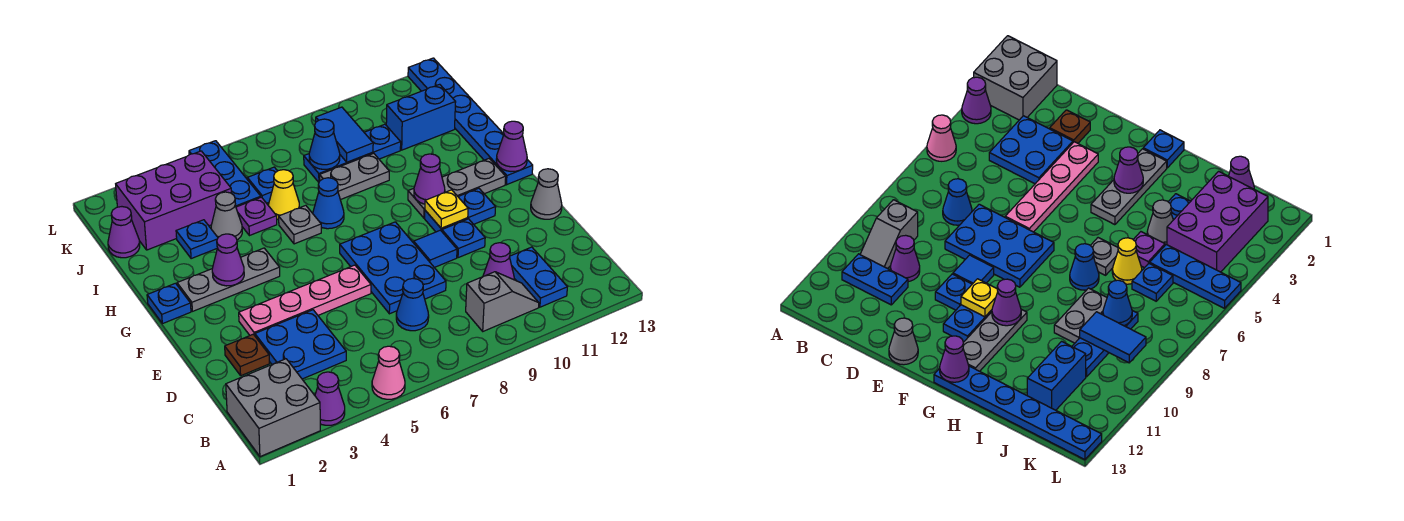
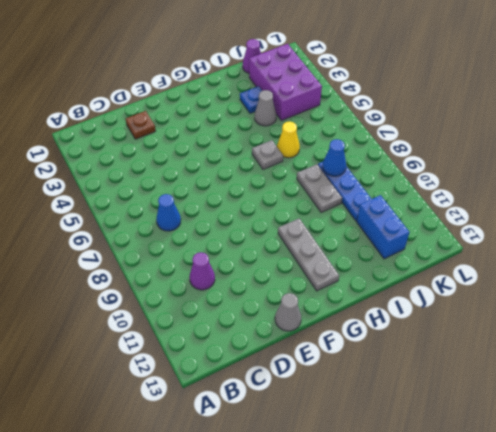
none -> grey 2x2 brick [226,359,320,457]
none -> purple 1x1 cone [315,372,345,425]
none -> pink 1x1 cone [372,346,405,399]
none -> grey 1x2 slope [466,272,539,331]

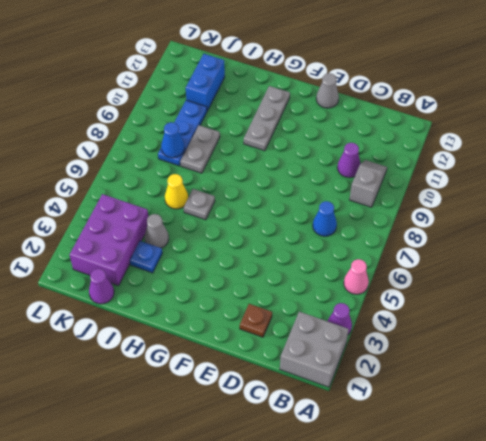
none -> blue 1x2 plate [510,247,567,307]
none -> blue 2x2 plate [255,310,346,379]
none -> blue 2x3 plate [340,222,446,314]
none -> pink 1x4 plate [239,265,371,336]

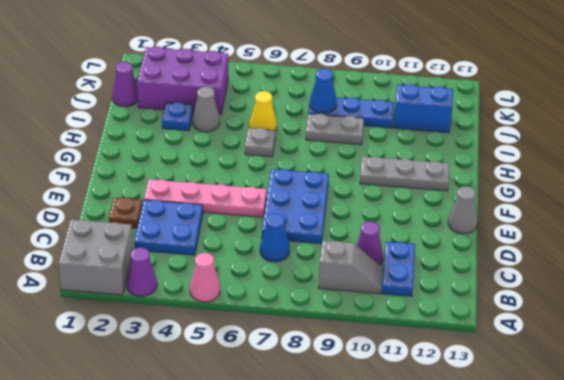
none -> blue 1x1 tile [414,230,457,268]
none -> blue 1x1 plate [442,219,485,258]
none -> blue 1x2 plate [425,188,496,232]
none -> blue 1x1 plate [147,283,191,324]

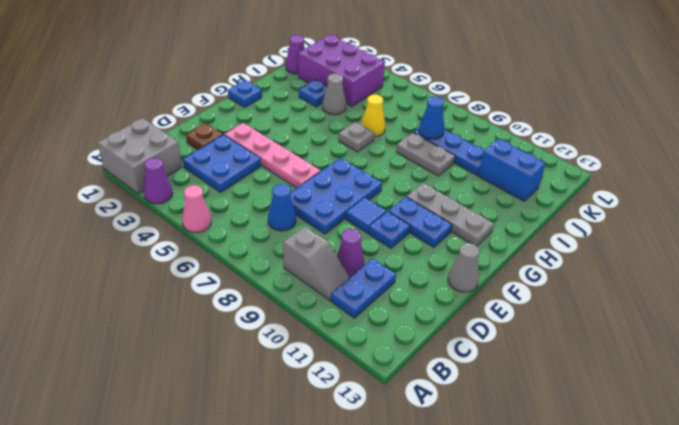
none -> grey 1x3 plate [177,248,280,311]
none -> blue 1x6 plate [408,58,533,185]
none -> blue 1x1 cone [313,178,344,229]
none -> purple 1x1 plate [236,197,277,236]

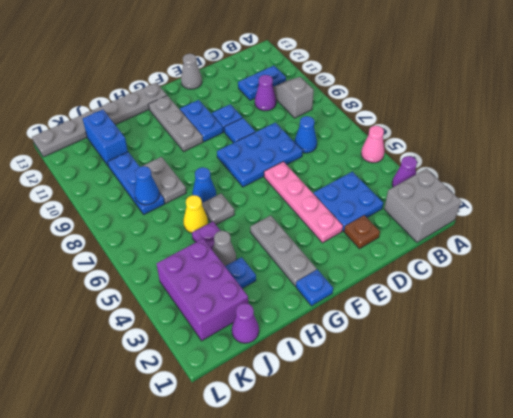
grey 1x6 plate [32,83,167,157] -> blue 1x6 plate [408,58,533,185]
none -> blue 1x3 plate [189,141,261,207]
none -> blue 1x1 plate [247,167,277,203]
none -> yellow 1x1 plate [425,190,468,228]
none -> purple 1x1 cone [212,234,244,286]

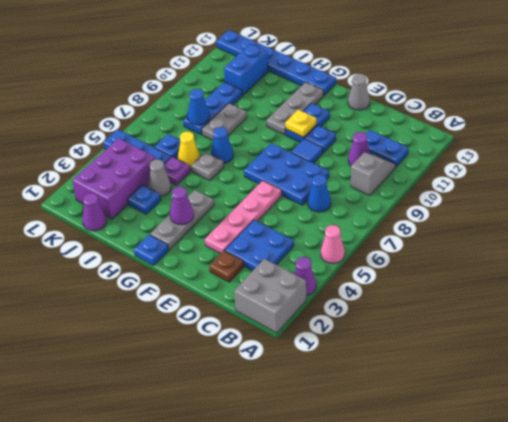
none -> purple 1x1 cone [414,154,445,204]
none -> purple 1x1 cone [496,121,527,172]
none -> blue 1x2 tile [316,107,373,162]

